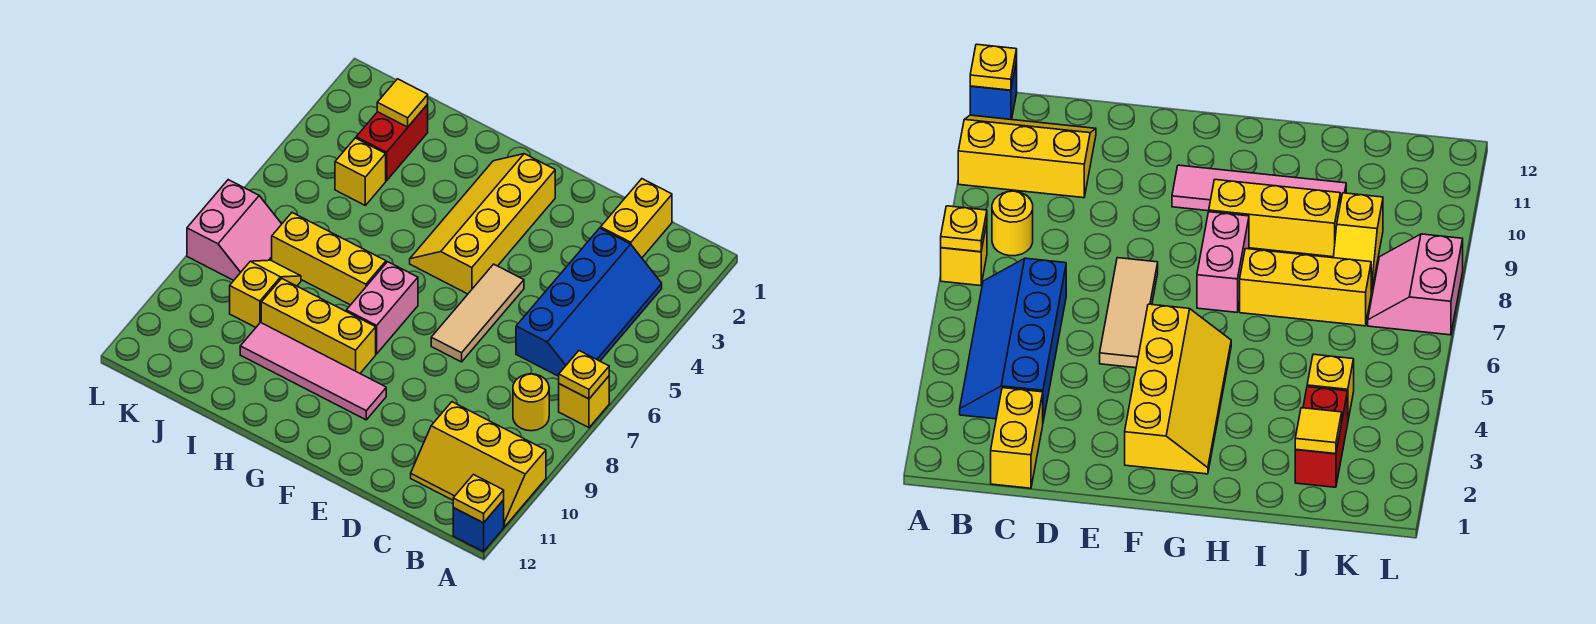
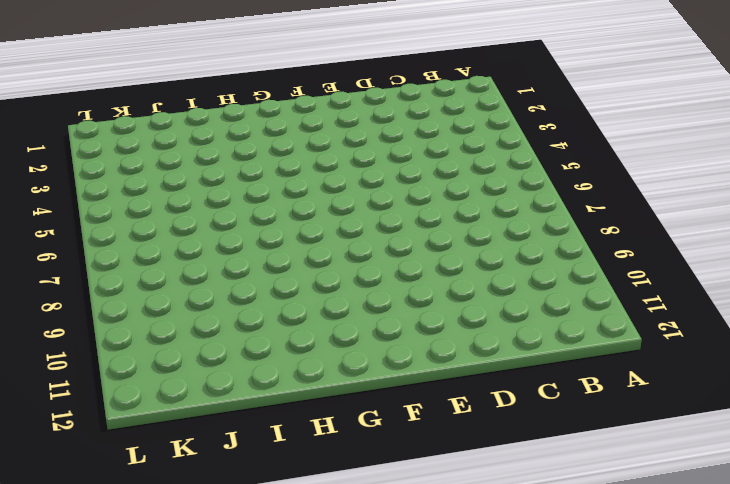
none -> yellow 1x1 brick [559,376,609,427]
none -> yellow 2x3 slope [411,402,546,527]
none -> blue 1x1 brick [453,500,504,552]

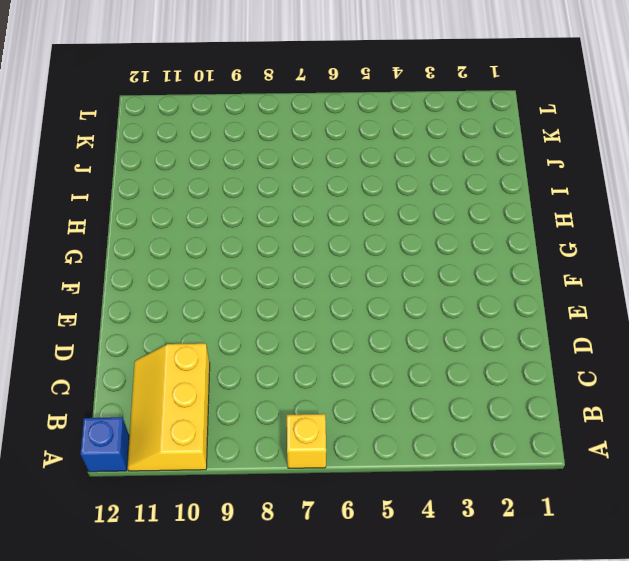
none -> blue 2x4 slope [516,228,662,376]
none -> yellow 1x1 round brick [513,374,549,431]
none -> yellow 1x2 brick [601,179,672,258]

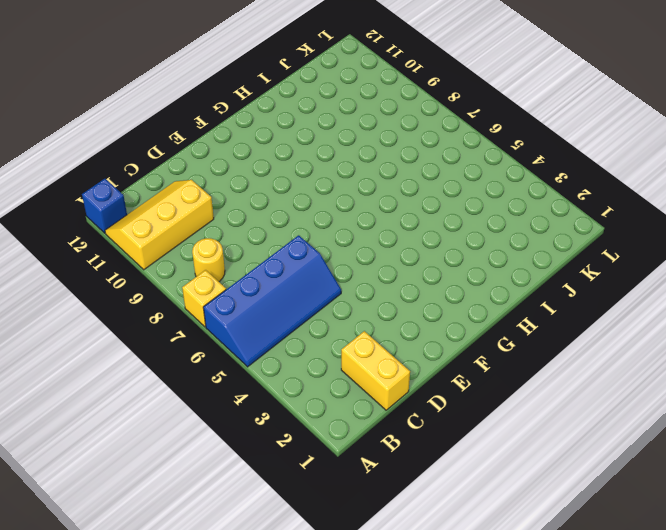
blue 2x4 slope [203,235,341,367] -> blue 2x4 slope turned to [516,228,662,376]
none -> tan 1x3 tile [431,264,524,362]
none -> yellow 2x4 slope [410,154,555,294]
none -> pink 1x4 tile [240,323,386,420]

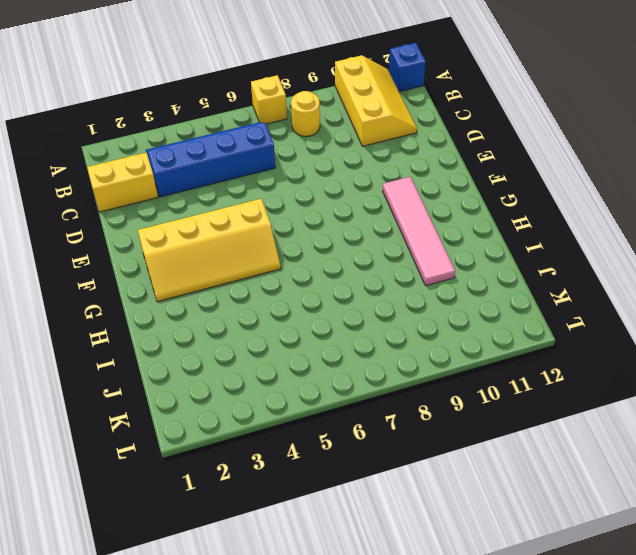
none -> tan 1x3 tile [431,264,524,362]
none -> pink 1x2 brick [346,262,418,354]
none -> yellow 1x3 brick [261,278,376,373]

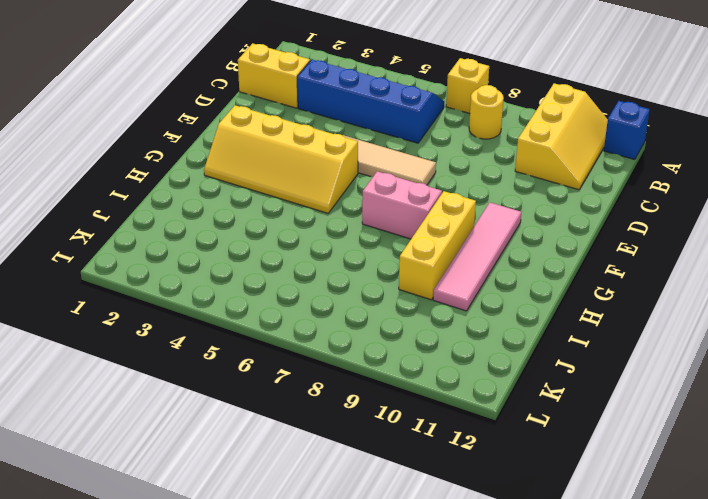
none -> yellow 1x3 brick [272,213,386,305]
none -> red 1x2 brick [356,104,428,181]
none -> yellow 1x1 brick [335,138,386,205]

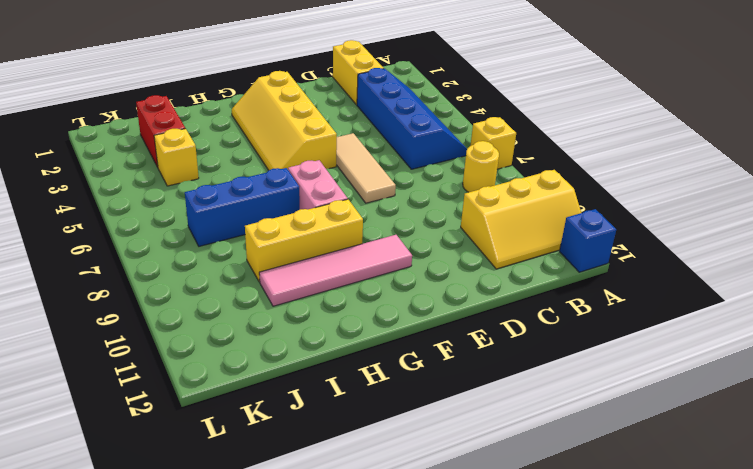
blue 1x3 brick [185,168,300,246] -> yellow 1x3 brick [272,213,386,305]
none -> yellow 1x2 slope [230,260,301,327]
none -> pink 2x2 slope [187,180,282,280]
none -> yellow 1x1 plate [559,351,609,399]

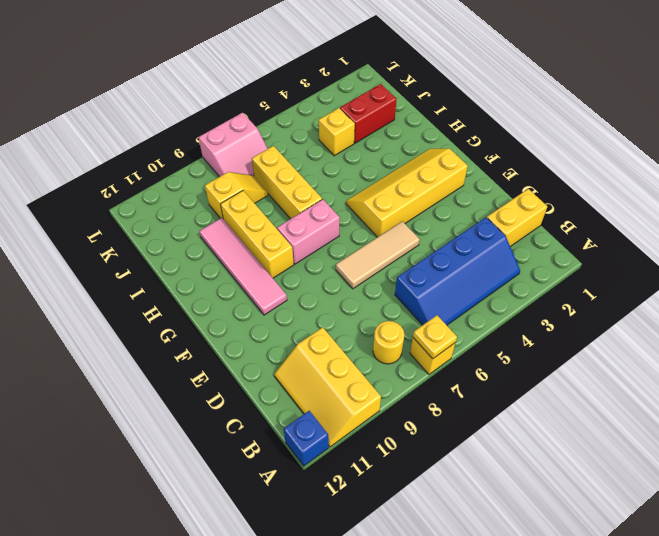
none -> yellow 1x1 plate [453,475,504,523]
none -> yellow 1x1 tile [377,79,428,127]

